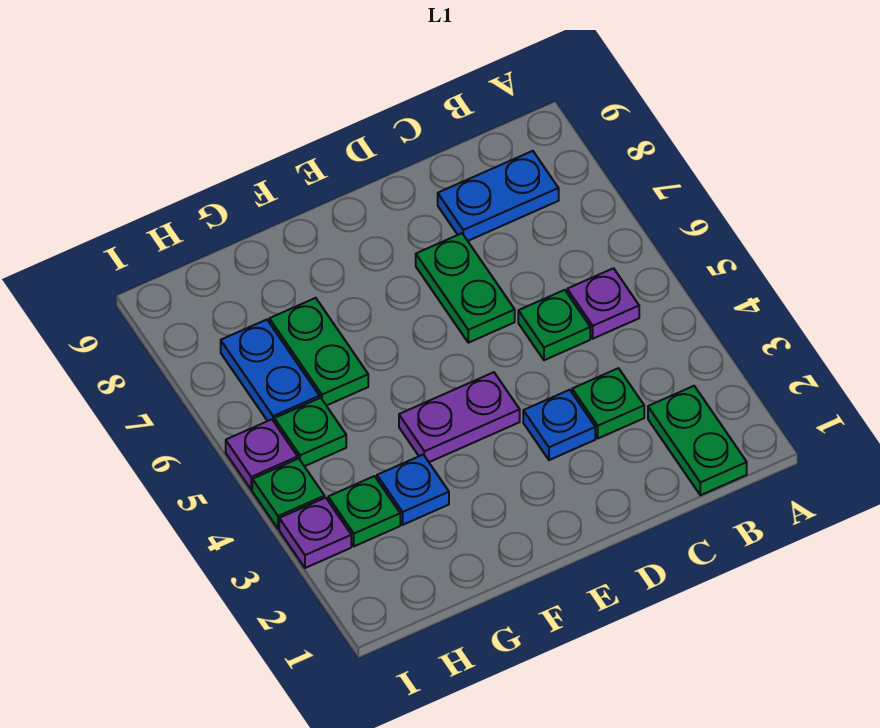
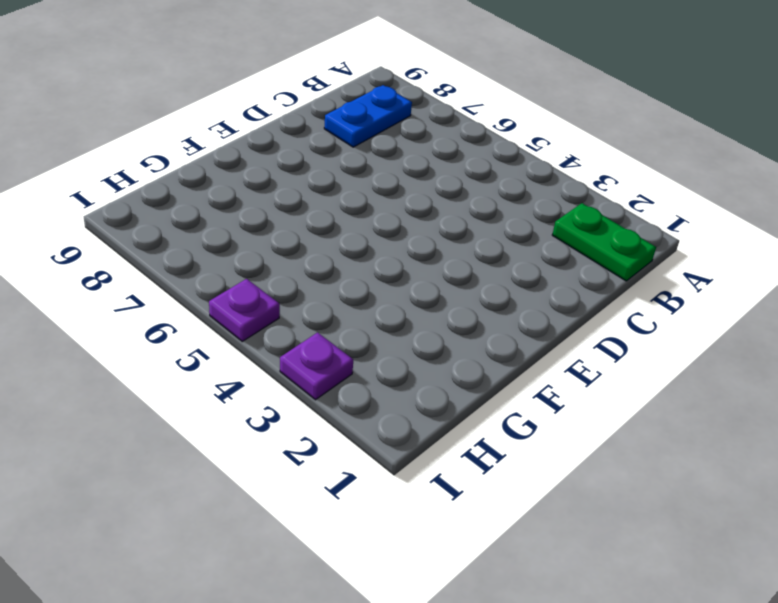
none -> purple 1x1 plate [567,268,639,339]
none -> green 1x1 plate [572,368,644,438]
none -> green 1x1 plate [518,290,590,360]

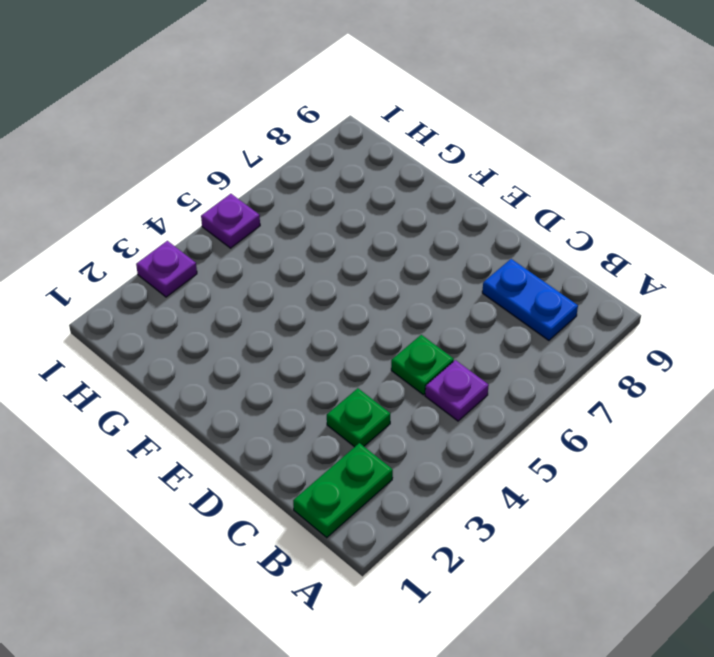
none -> blue 1x1 plate [523,390,595,460]
none -> green 1x2 plate [416,233,515,343]
none -> purple 1x2 plate [399,372,520,462]

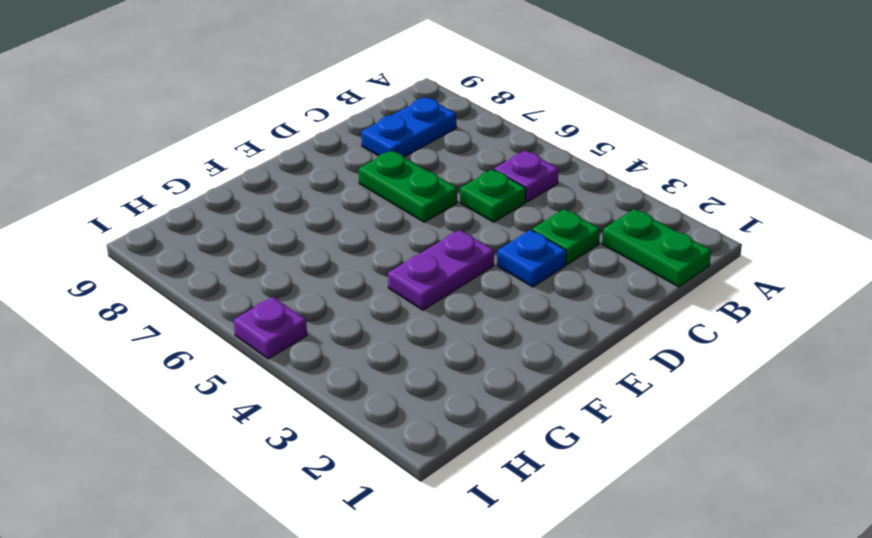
none -> blue 1x1 plate [377,455,449,525]
none -> green 1x2 plate [269,298,368,406]
none -> green 1x1 plate [328,476,400,546]

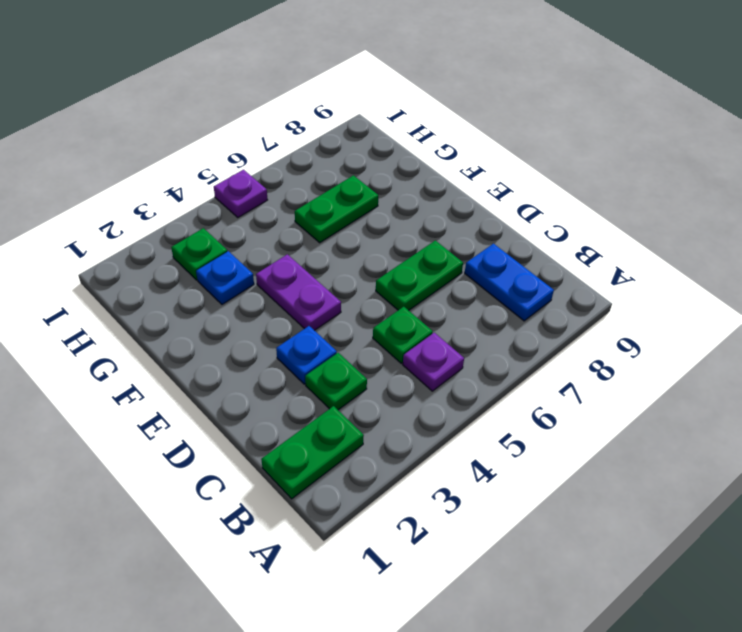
none -> green 1x1 plate [274,398,346,466]
none -> blue 1x2 plate [221,320,320,421]
none -> purple 1x1 plate [279,498,351,568]

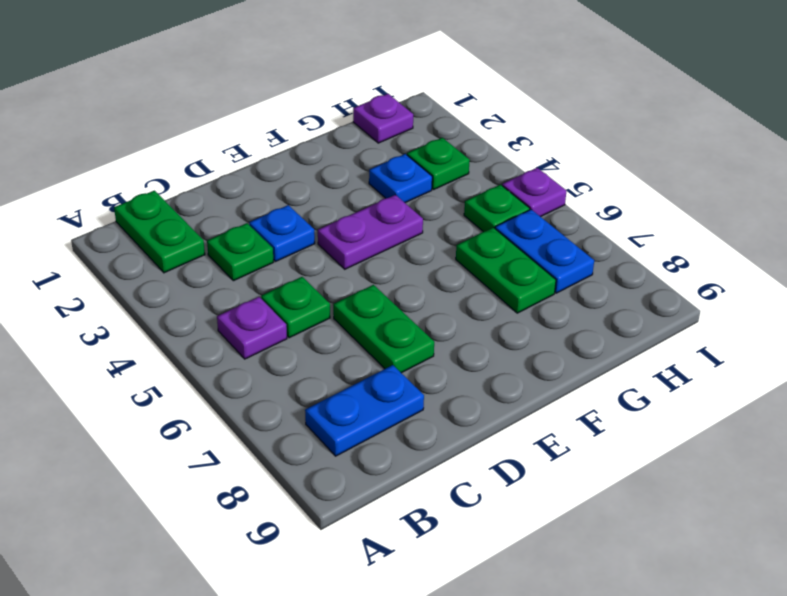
purple 1x1 plate [353,94,413,143] -> purple 1x1 plate moved to [279,498,351,568]
none -> green 1x1 plate [252,459,325,529]

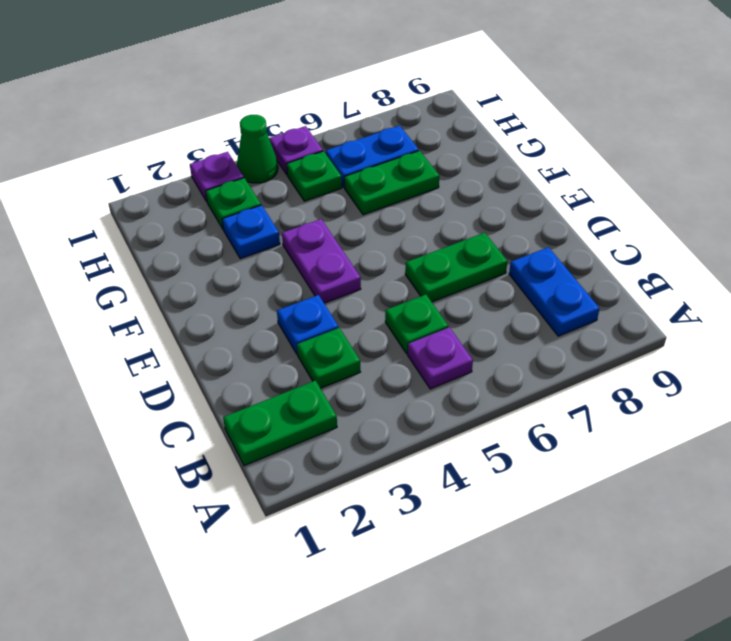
green 1x1 cone [237,115,278,183] -> green 1x1 plate [252,459,325,529]

